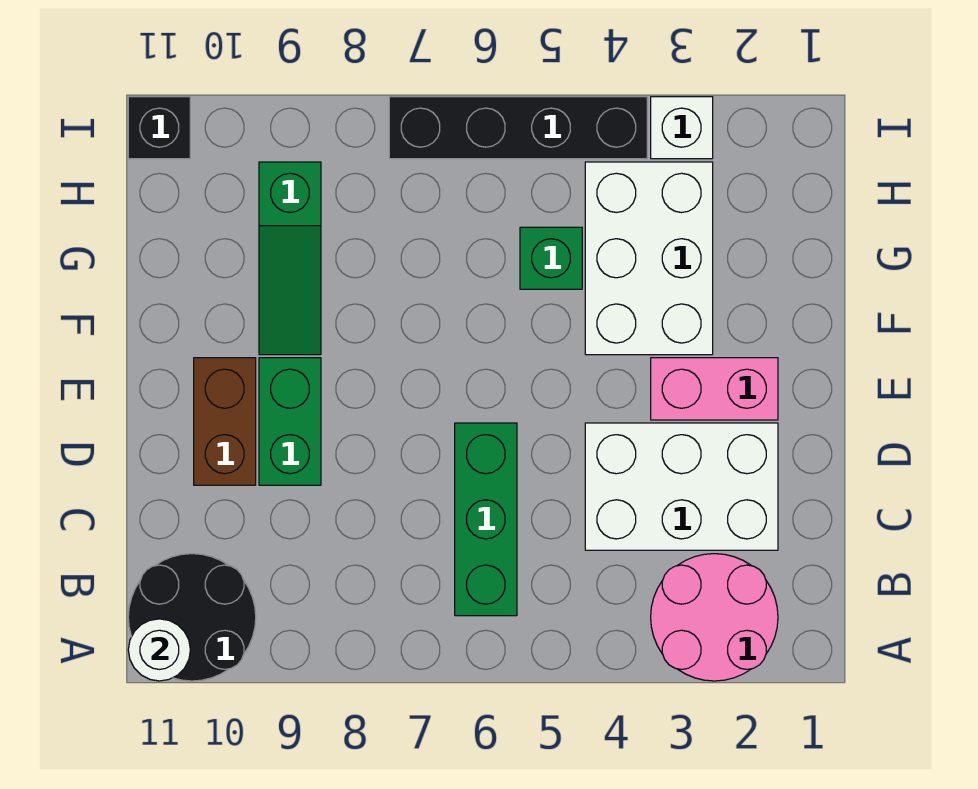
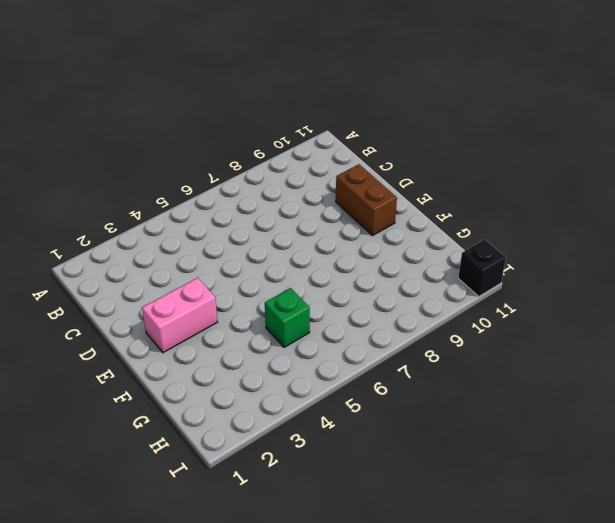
none -> pink 2x2 round brick [651,554,778,681]
none -> black 2x2 round brick [128,554,256,681]
none -> green 1x3 brick [455,423,517,616]

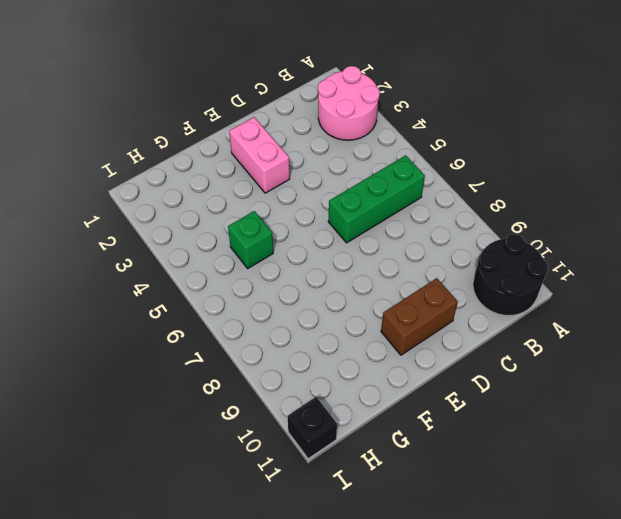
none -> white 2x3 brick [585,423,778,550]
none -> green 1x2 brick [259,358,321,485]
none -> white 2x3 brick [585,162,713,355]

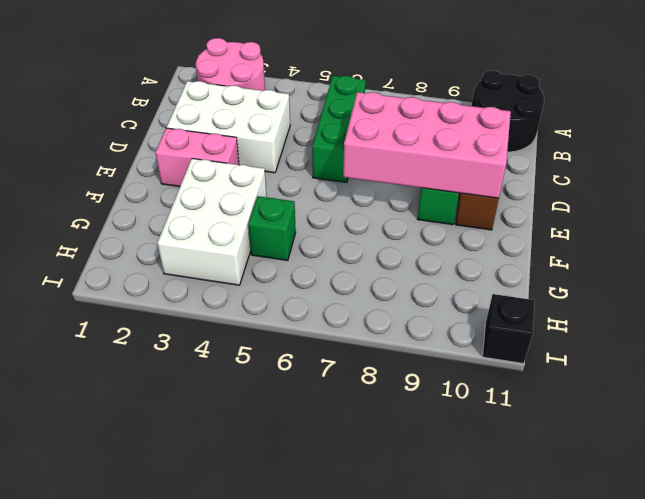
pink 2x4 brick [343,92,511,198] -> none
none -> green 1x3 slope [259,162,321,355]
none -> white 1x1 brick [651,97,713,159]
none -> black 1x4 brick [389,97,647,159]

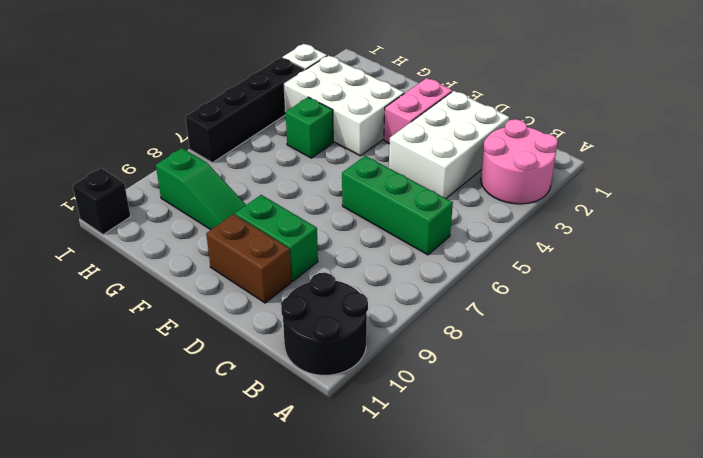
none -> white 1x1 round brick [128,619,190,681]

